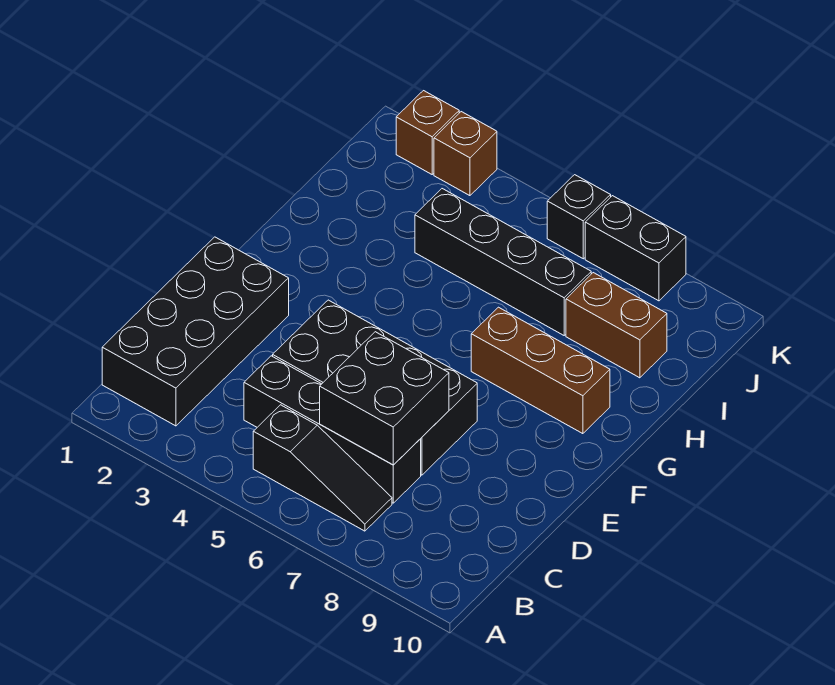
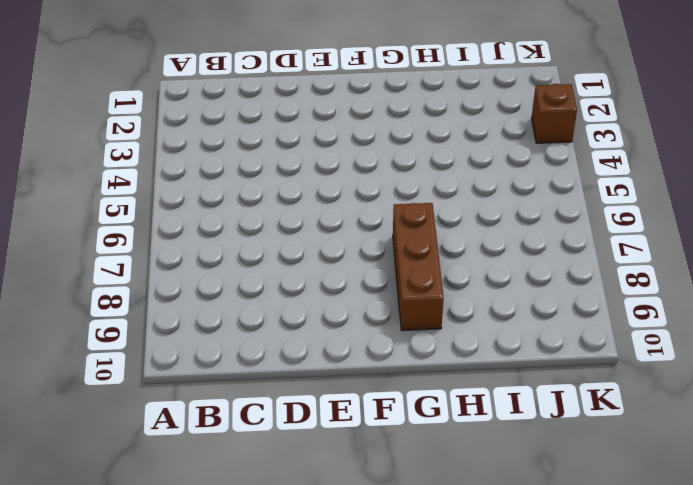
none -> black 2x4 brick [102,237,289,426]
none -> black 1x3 slope [253,405,392,531]
none -> black 1x4 brick [244,356,421,503]

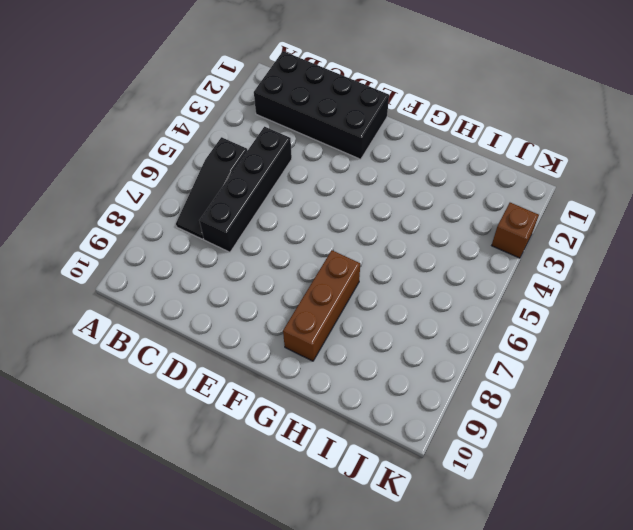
none -> black 2x4 brick [273,300,477,475]
none -> black 1x4 brick [415,189,591,335]
none -> brown 1x2 brick [566,273,667,378]

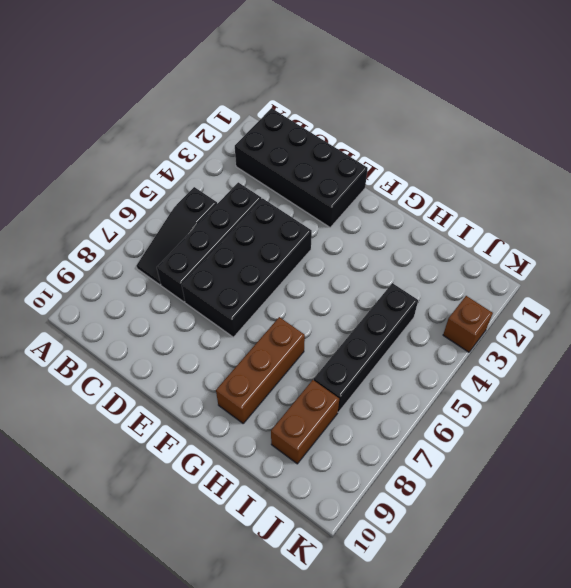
none -> brown 1x1 brick [396,91,459,174]
none -> black 1x1 brick [547,175,611,259]
none -> black 1x2 brick [585,196,686,301]

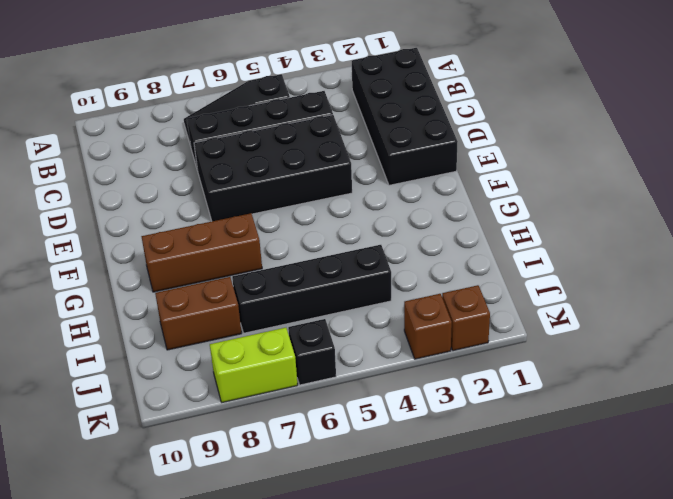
lime 1x2 brick [210,328,298,402] -> black 1x2 brick [585,196,686,301]
none -> black 2x2 brick [320,332,449,465]

